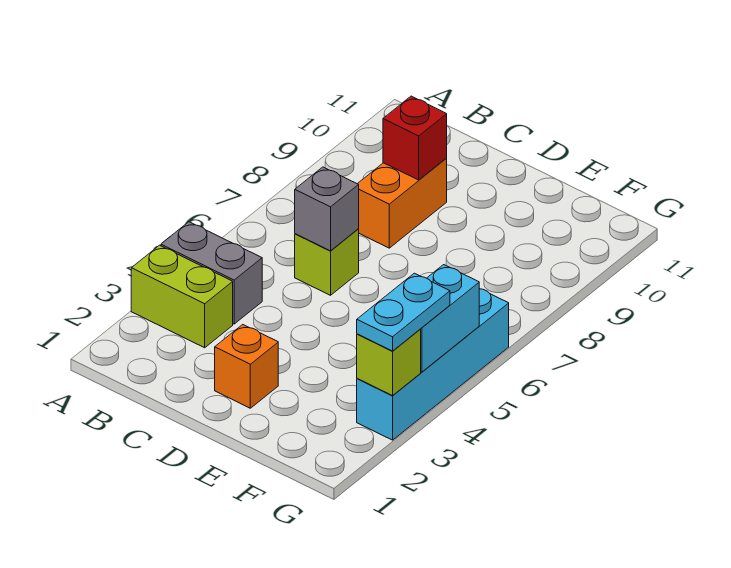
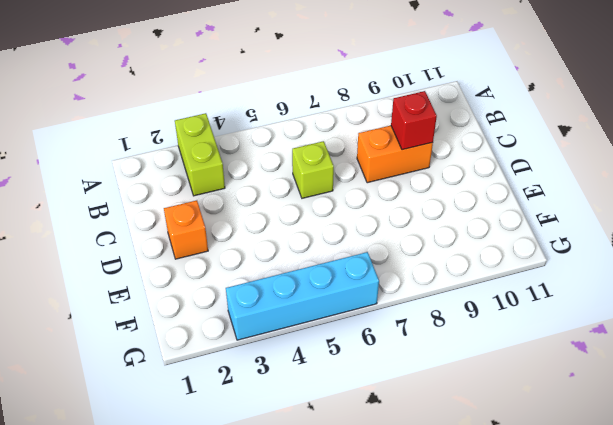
none -> grey 1x2 brick [161,222,262,324]
none -> grey 1x1 brick [295,167,359,251]

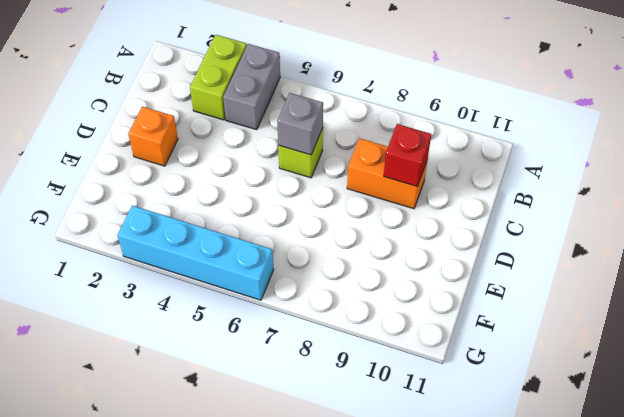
none -> lime 1x1 brick [357,330,421,396]
none -> cyan 1x2 brick [420,265,479,372]

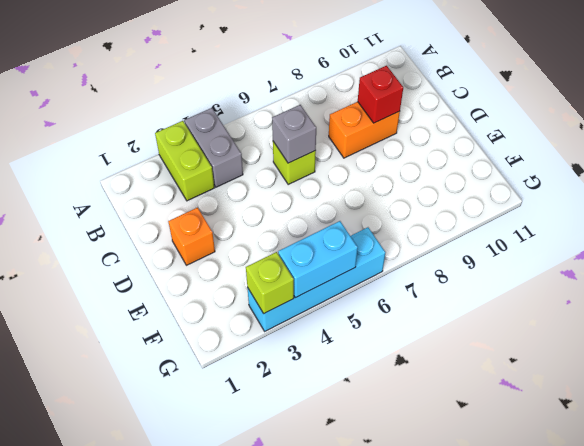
none -> cyan 1x2 plate [357,273,450,351]

